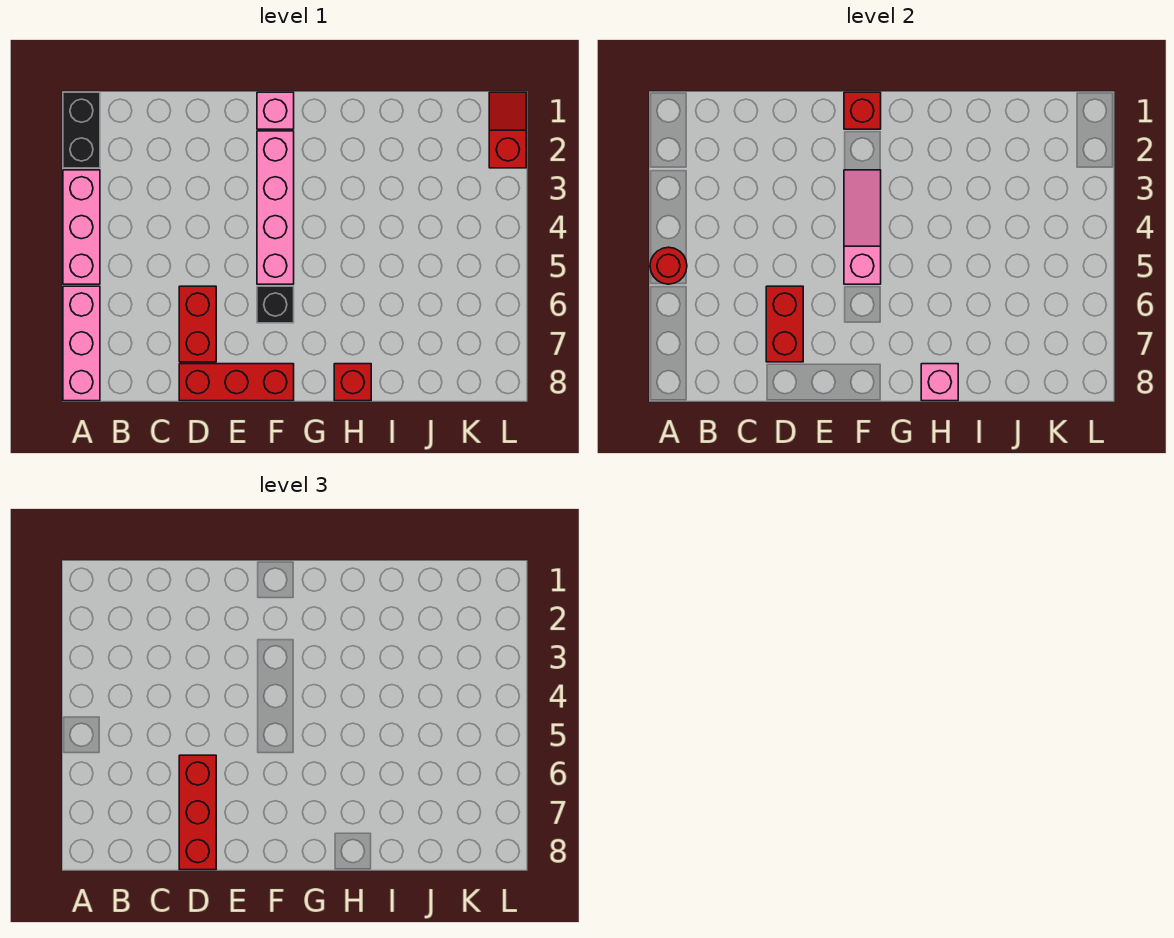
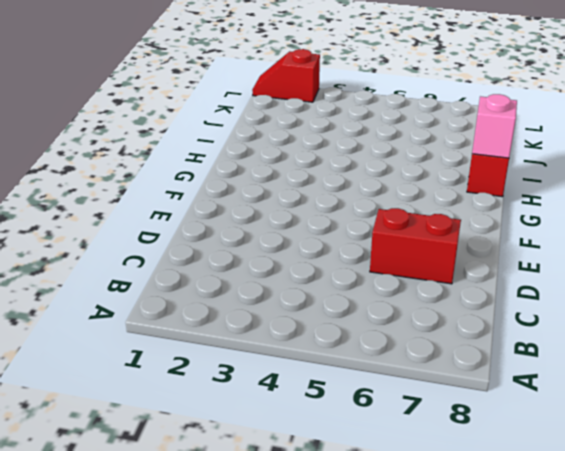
none -> black 1x2 brick [63,92,100,168]
none -> pink 1x3 brick [63,170,100,284]
none -> pink 1x3 brick [63,286,100,401]

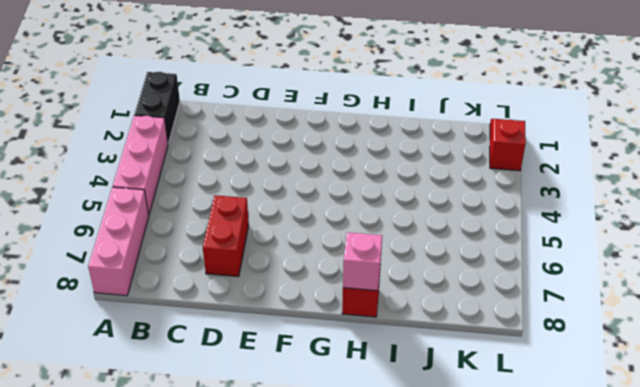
none -> red 1x3 brick [179,364,294,401]
none -> pink 1x1 brick [257,92,294,129]
none -> pink 1x4 brick [257,131,294,284]

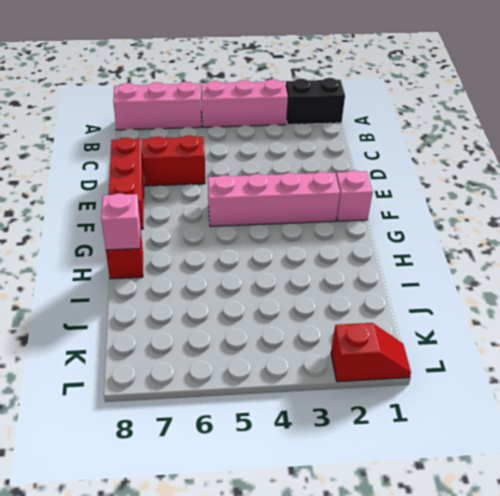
none -> black 1x1 brick [257,286,294,323]
none -> red 1x1 round brick [650,247,687,284]
none -> red 1x2 brick [766,286,803,362]

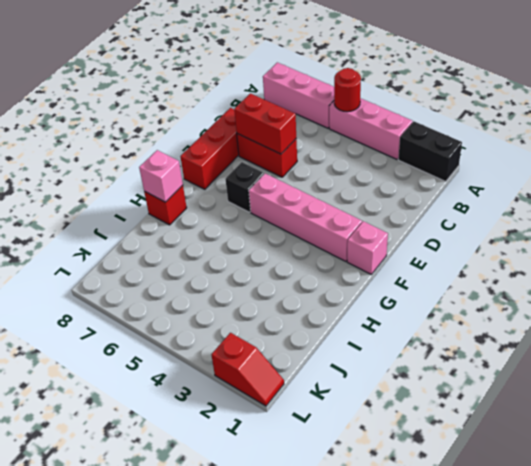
none -> red 1x1 brick [844,92,881,129]
none -> pink 1x3 slope [844,170,881,284]
none -> red 1x3 brick [179,755,216,870]

